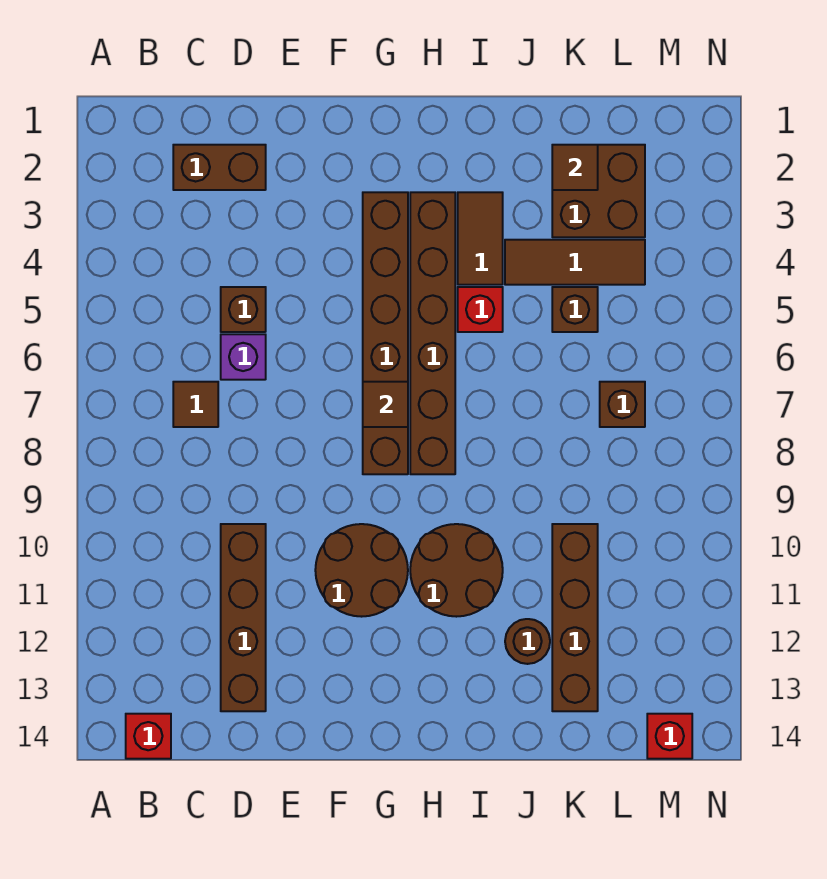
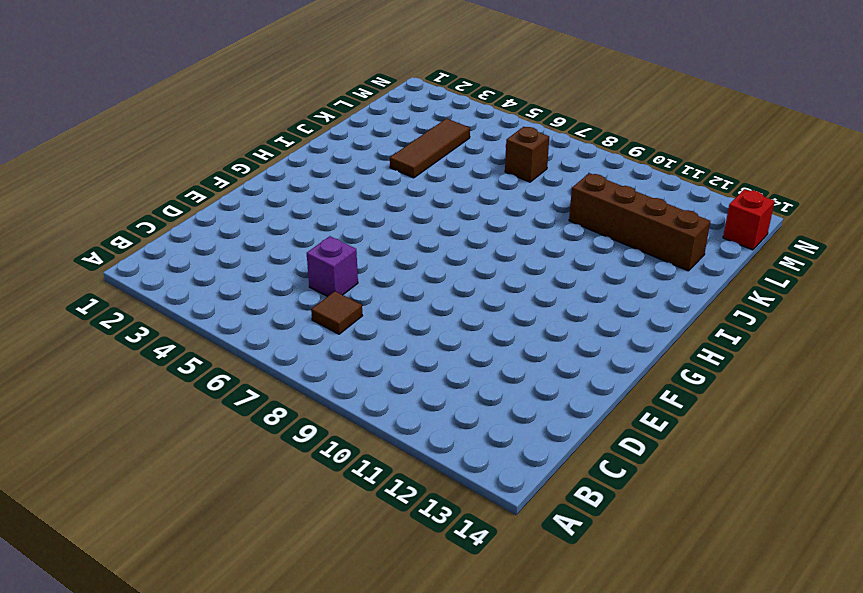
none -> red 1x1 brick [126,714,171,759]
none -> brown 1x2 brick [173,145,266,190]
none -> brown 1x1 brick [221,287,266,332]

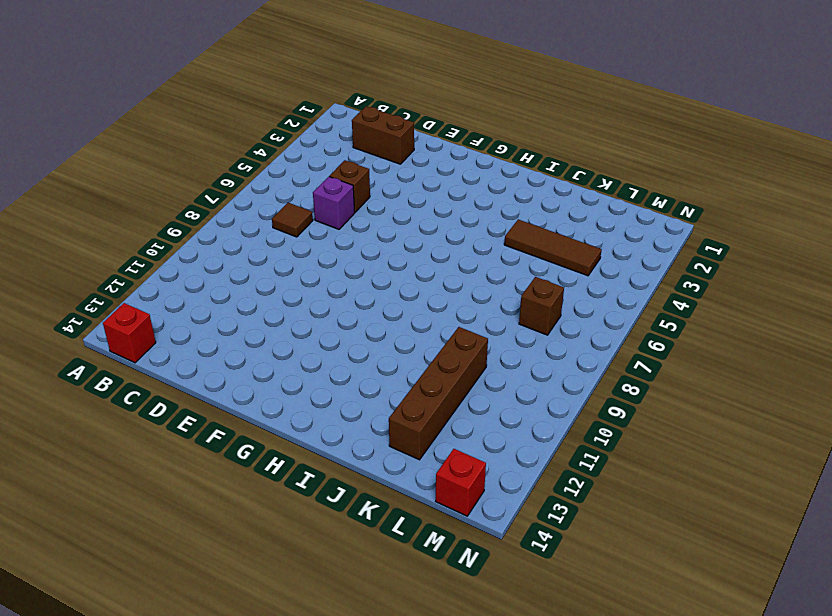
none -> brown 1x4 brick [221,524,266,711]
none -> brown 2x2 round brick [315,524,408,617]
none -> brown 1x6 brick [363,192,408,474]

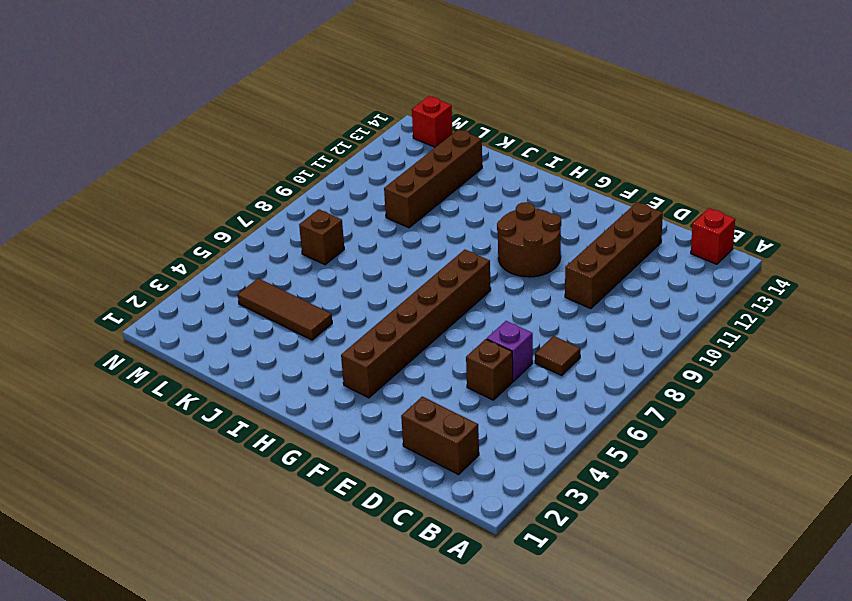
none -> brown 1x6 brick [410,192,455,474]
none -> brown 2x2 round brick [410,524,503,617]
none -> brown 1x2 tile [458,192,503,285]

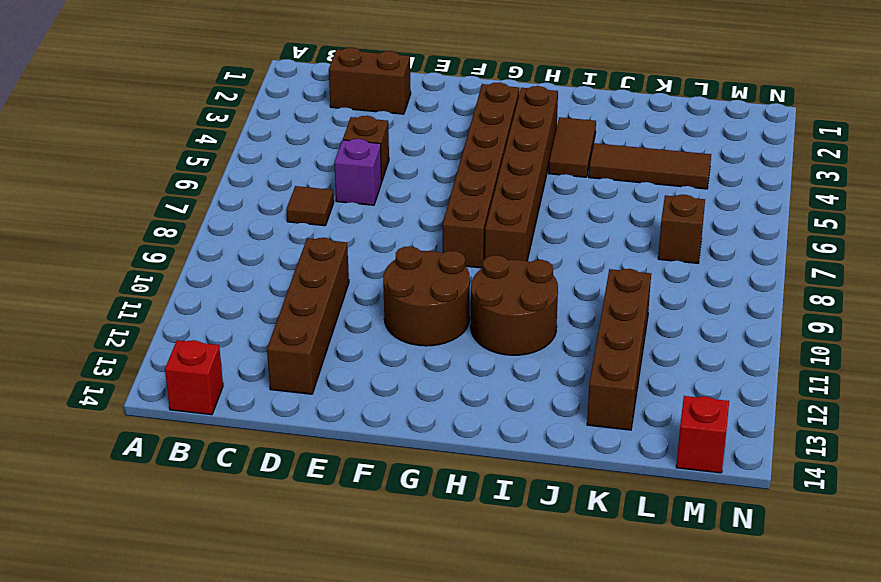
none -> red 1x1 brick [458,287,503,332]
none -> brown 1x1 round brick [505,619,550,664]
none -> brown 2x2 brick [552,145,645,237]

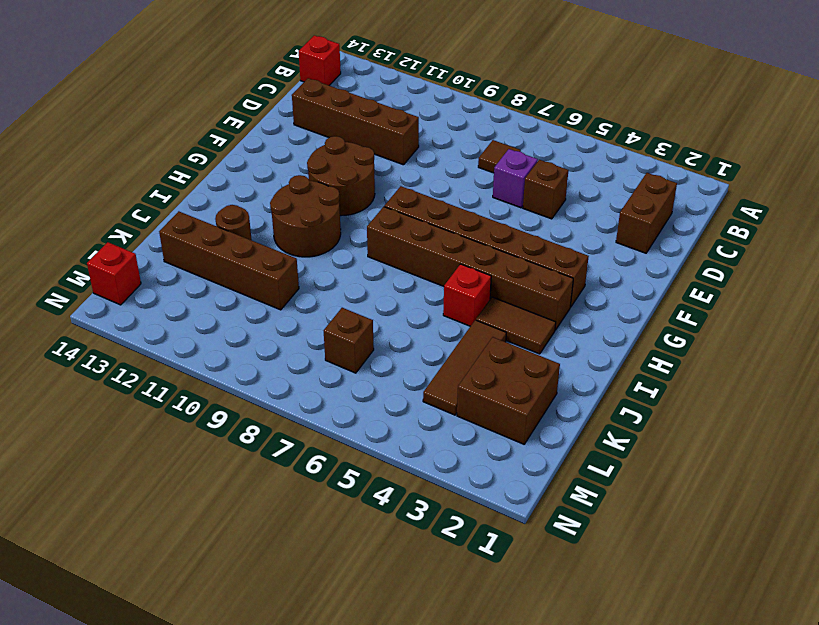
none -> brown 1x1 brick [552,287,598,332]
none -> brown 1x1 tile [363,382,408,427]
none -> brown 1x1 tile [552,145,598,190]

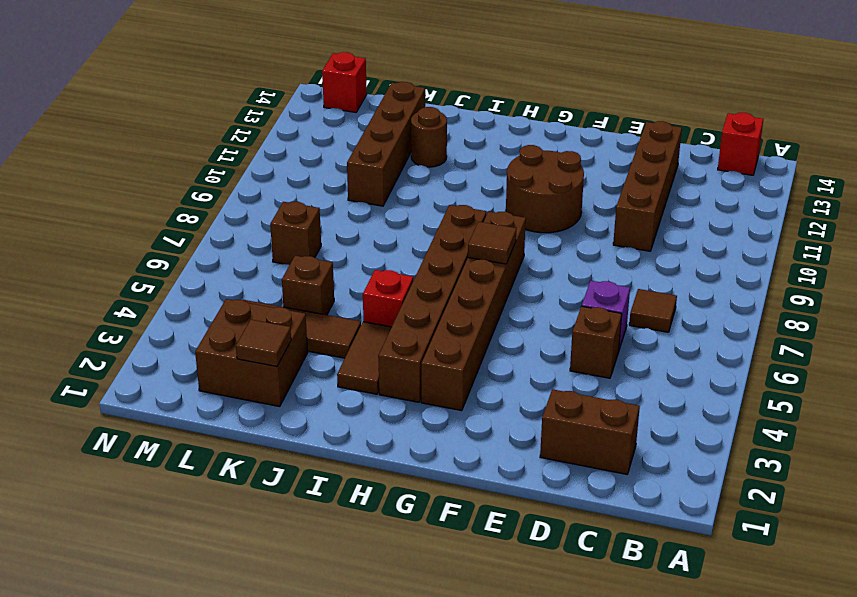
none -> brown 2x2 round brick [410,524,503,617]

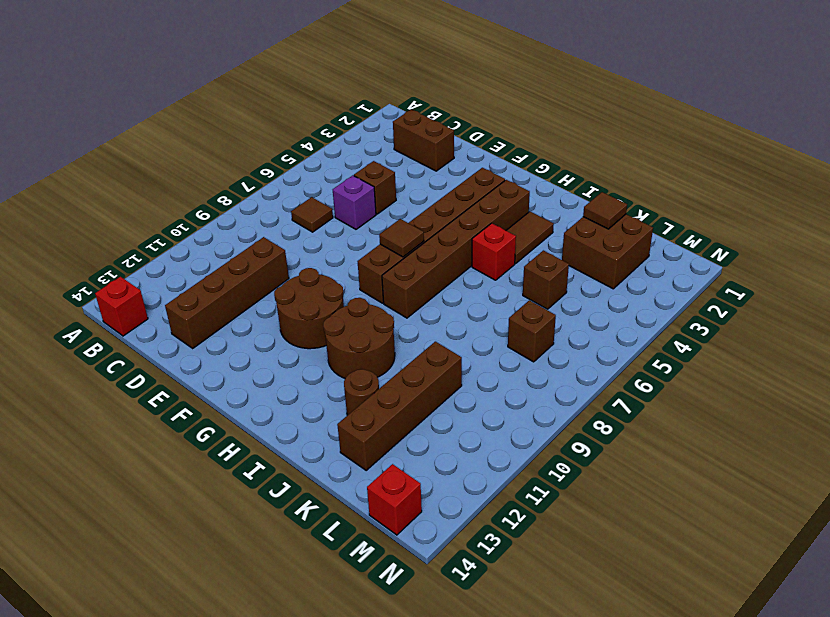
none -> brown 1x3 tile [505,240,645,285]

